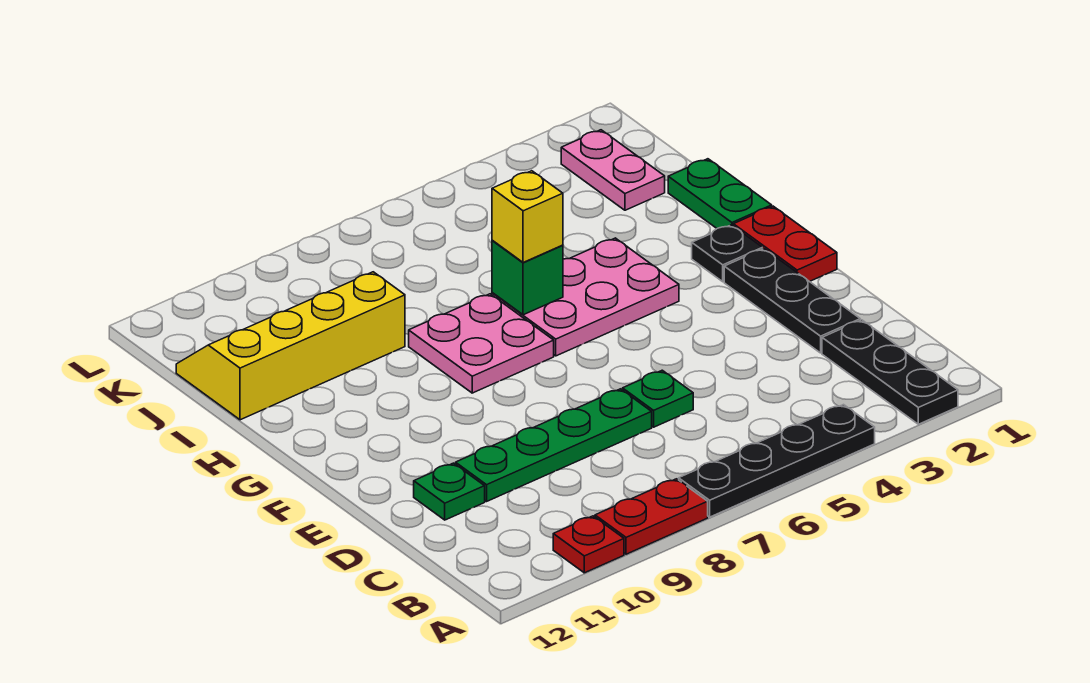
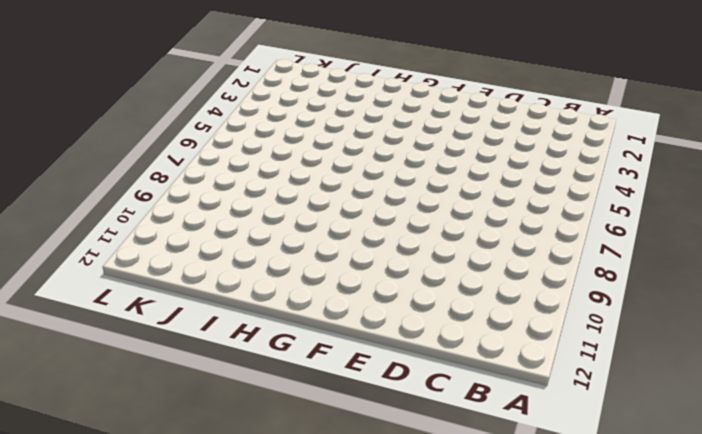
none -> black 1x3 plate [822,320,958,424]
none -> black 1x4 plate [679,405,875,517]
none -> red 1x2 plate [595,479,708,554]

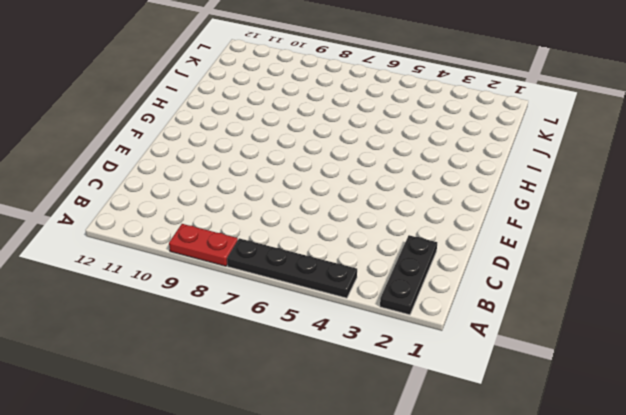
none -> red 1x1 plate [553,516,624,573]
none -> black 1x3 plate [724,249,860,353]
none -> green 1x1 plate [623,370,693,427]

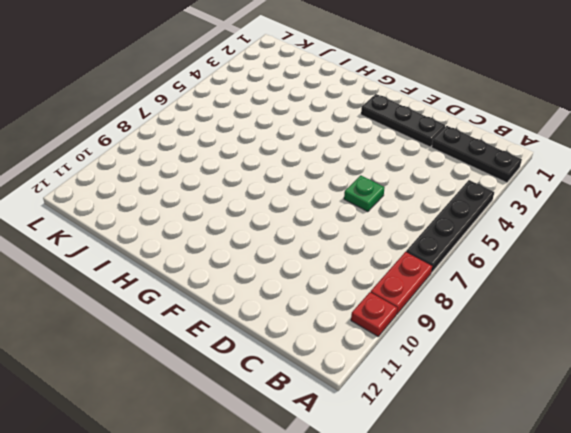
none -> green 1x4 plate [456,389,652,501]
none -> green 1x1 plate [414,463,485,520]
none -> red 1x2 plate [733,206,837,282]

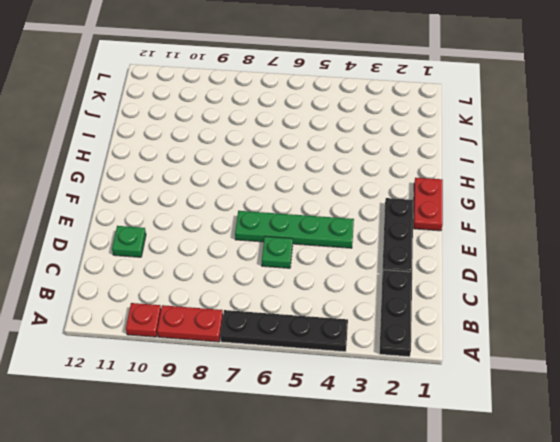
green 1x4 plate [235,211,354,248] -> green 1x4 plate moved to [456,389,652,501]
none -> black 1x1 plate [692,225,763,282]
none -> pink 2x3 plate [492,238,679,356]
none -> pink 2x2 plate [409,294,554,393]

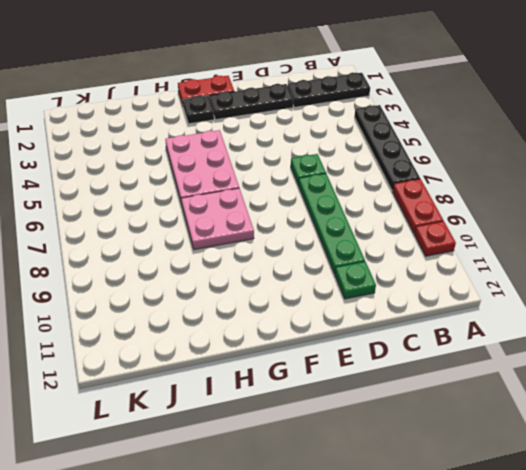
none -> green 1x2 plate [668,159,772,228]
none -> yellow 2x4 slope [176,272,405,420]
none -> pink 1x2 plate [561,130,665,210]

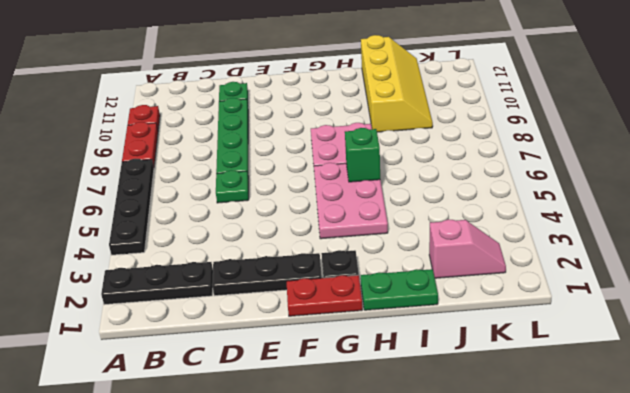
pink 1x2 slope [429,219,506,278] -> pink 1x2 plate [561,130,665,210]
none -> yellow 1x1 brick [492,171,563,263]

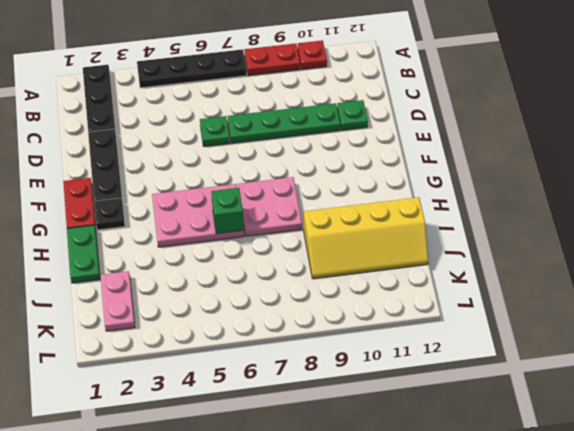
none -> yellow 1x1 brick [492,171,563,263]

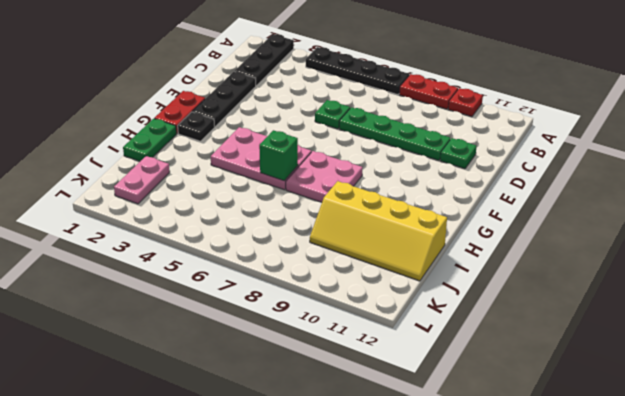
none -> yellow 1x1 brick [492,171,563,263]

